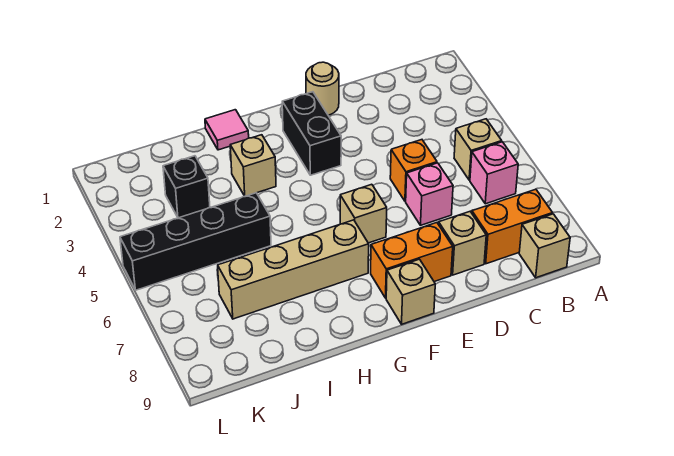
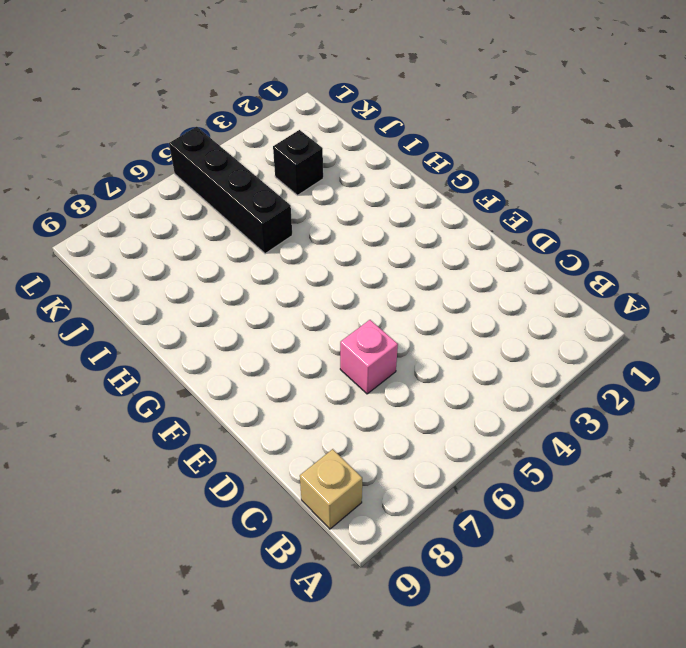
none -> tan 1x1 brick [454,119,502,180]
none -> pink 1x1 brick [470,142,518,204]
none -> orange 1x2 brick [472,189,552,264]

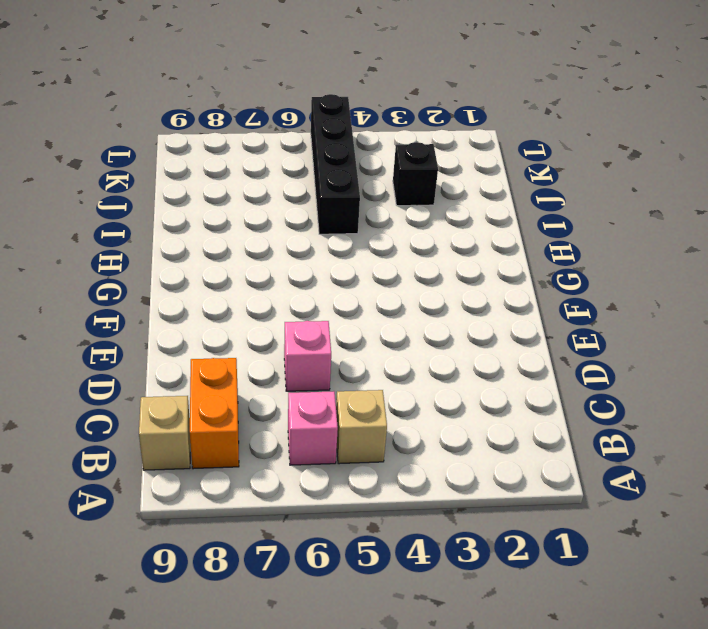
none -> orange 1x1 brick [390,140,437,201]
none -> tan 1x1 brick [439,211,486,275]
none -> tan 1x1 round brick [306,62,339,115]

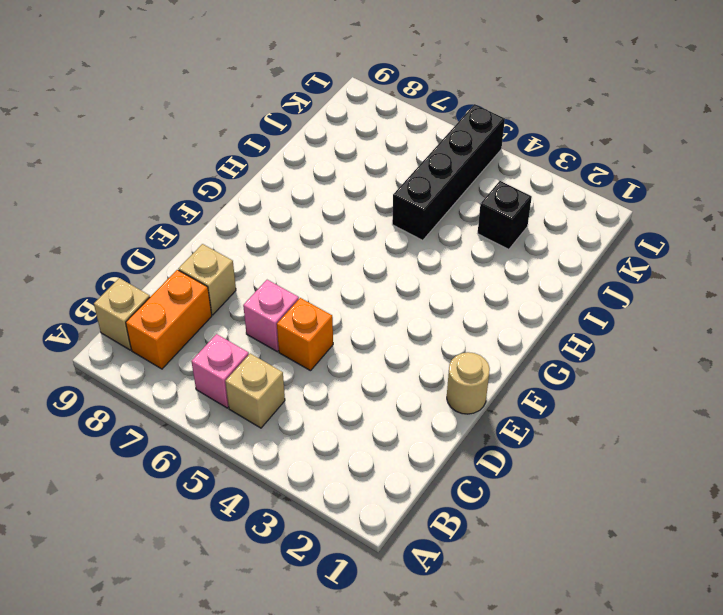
none -> orange 1x2 brick [371,223,453,298]
none -> black 1x2 brick [282,92,341,175]
none -> tan 1x1 brick [340,184,387,243]

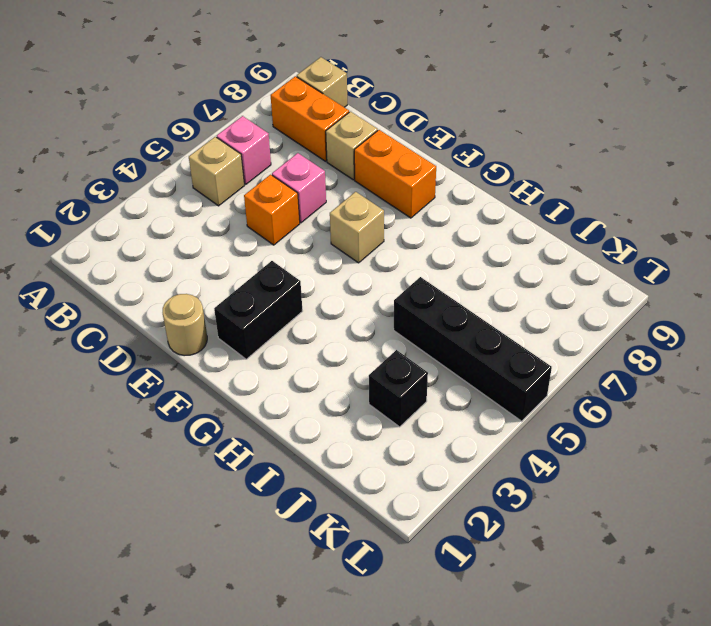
none -> tan 1x1 brick [386,259,435,324]
none -> tan 1x4 brick [218,220,369,319]
none -> pink 1x1 tile [205,110,249,150]

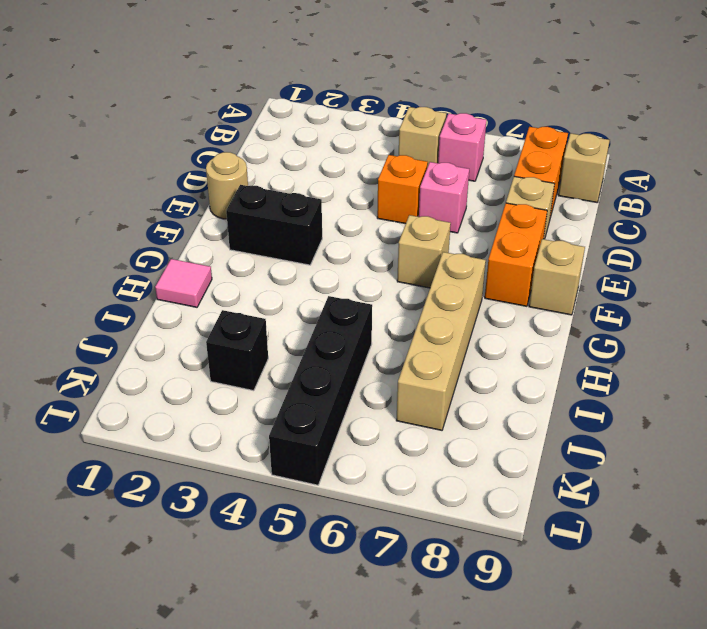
none -> tan 1x1 brick [230,135,276,196]

